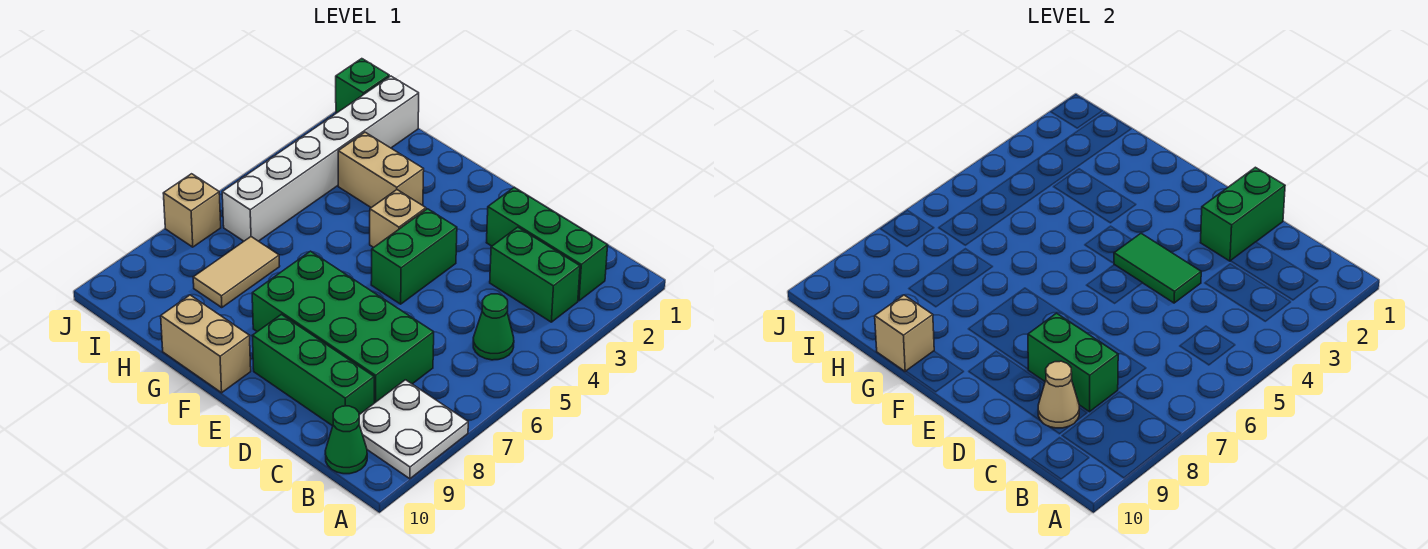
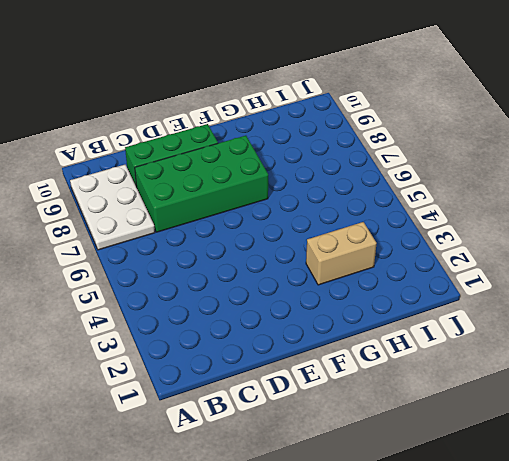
white 2x3 plate [70,165,155,250] -> white 2x2 plate [359,380,468,479]
none -> green 1x3 brick [486,187,608,301]
none -> green 1x2 brick [490,227,580,322]
none -> green 1x1 cone [473,294,514,360]

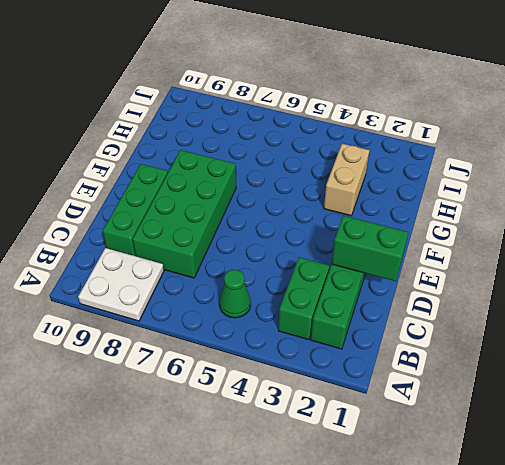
none -> green 1x1 cone [325,406,367,474]
none -> green 1x2 brick [371,209,457,304]
none -> tan 1x1 brick [370,190,426,247]

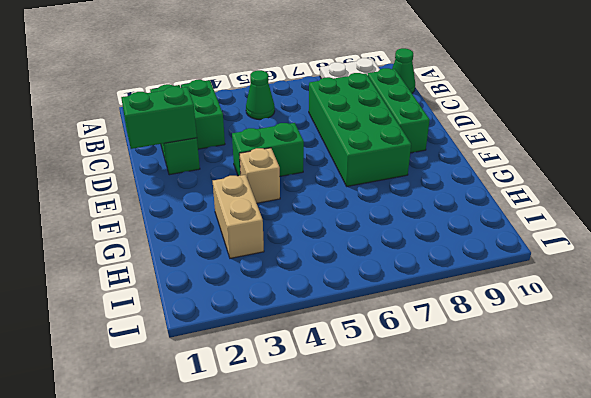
none -> tan 1x2 brick [161,295,251,393]
none -> tan 1x2 tile [193,237,280,308]
none -> white 1x6 brick [222,76,419,241]

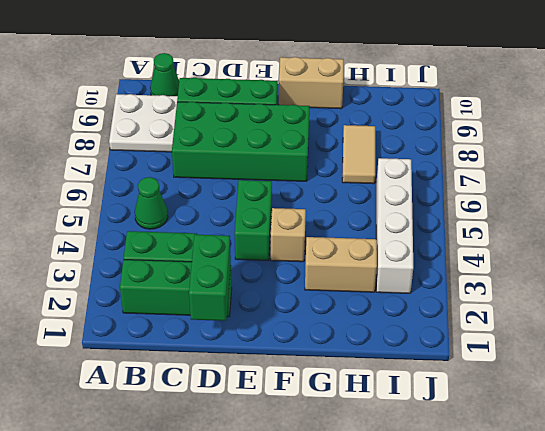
white 1x4 brick [376,158,413,293] -> white 1x6 brick [222,76,419,241]
none -> green 1x1 brick [336,59,389,113]
none -> tan 1x1 brick [163,174,221,247]
none -> green 1x2 brick [1028,313,1118,412]

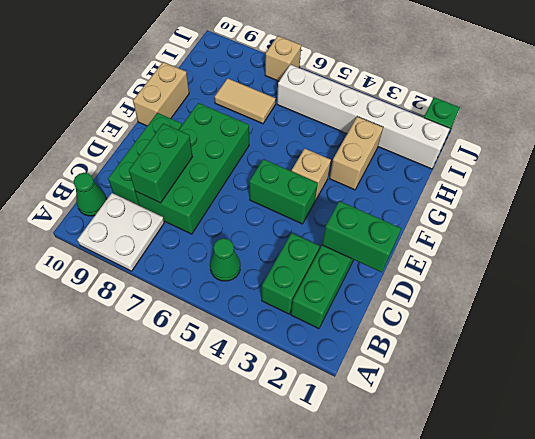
none -> tan 1x1 cone [1038,361,1079,428]
none -> green 1x2 tile [1114,233,1201,303]
none -> tan 1x1 brick [875,295,934,371]

